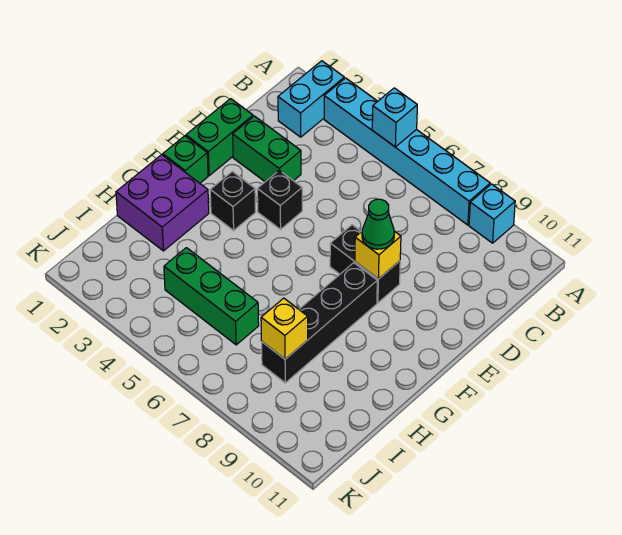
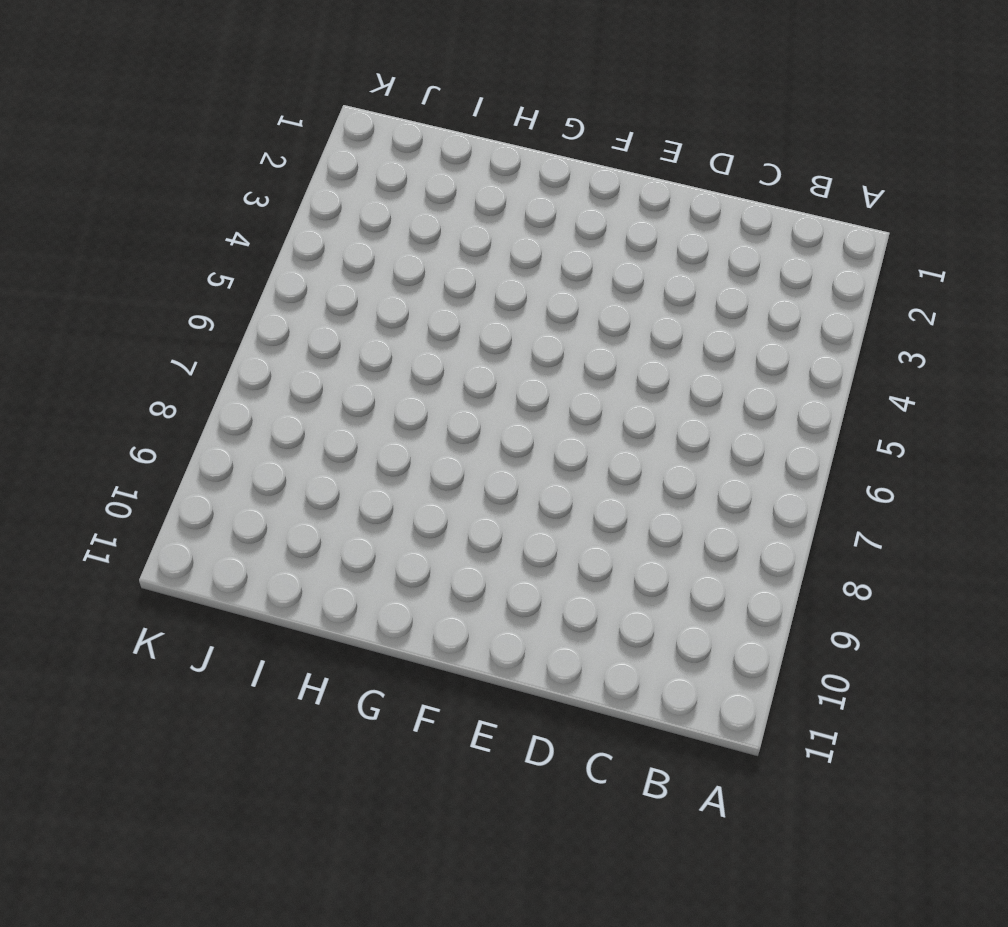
none -> cyan 1x2 brick [278,61,344,137]
none -> cyan 1x6 brick [324,78,490,225]
none -> cyan 1x1 brick [469,184,515,243]

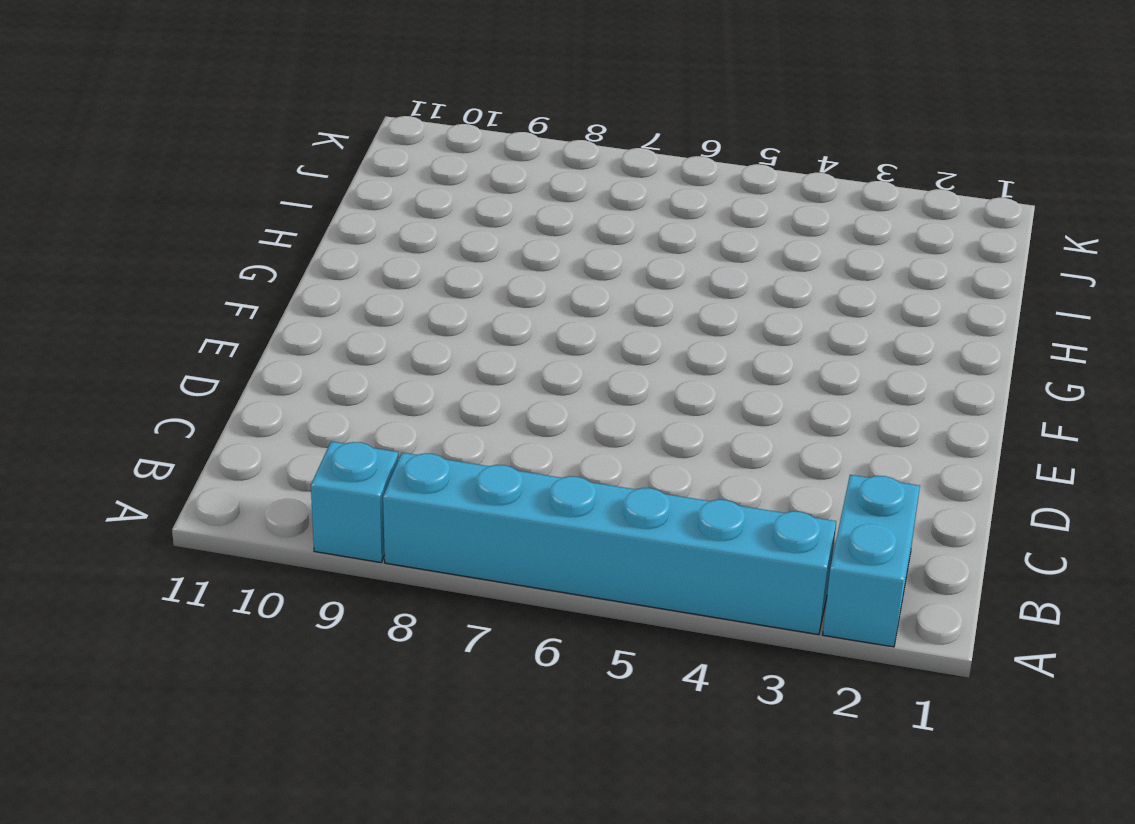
none -> green 1x2 brick [186,99,253,176]
none -> green 1x2 brick [233,116,301,182]
none -> black 1x1 brick [257,170,302,229]

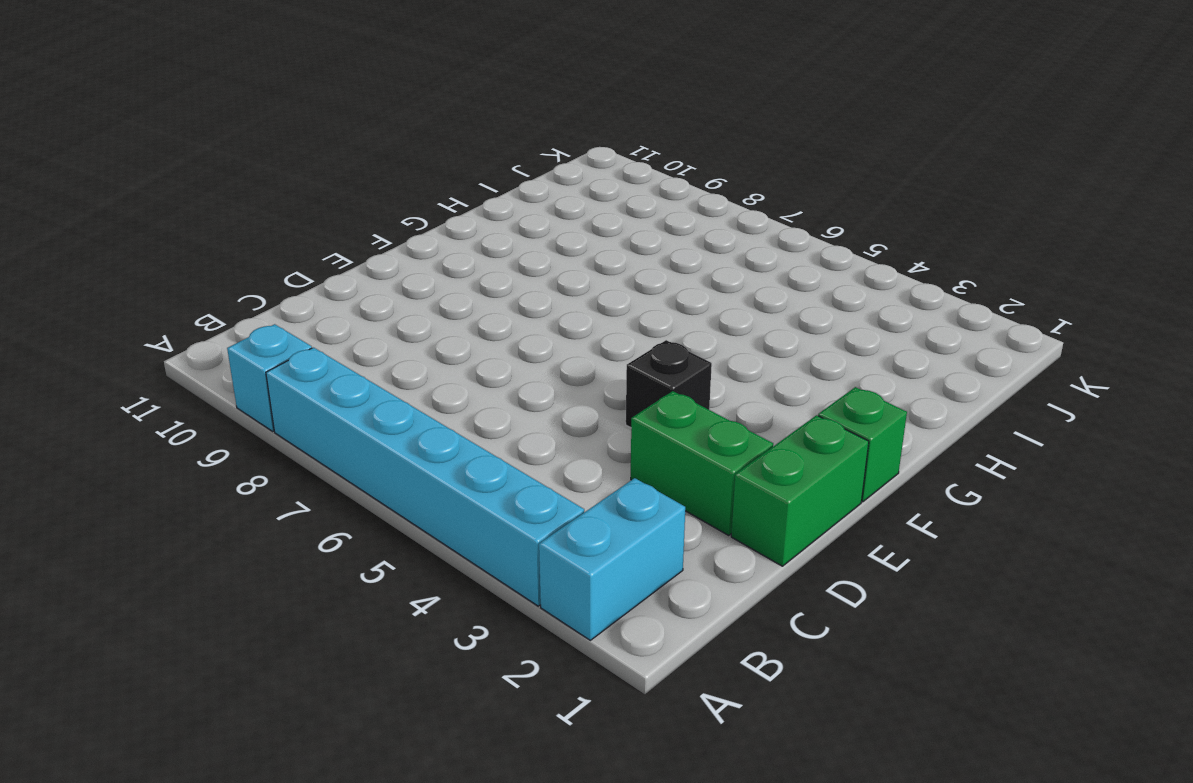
none -> black 1x2 brick [330,225,400,303]
none -> black 1x1 brick [210,172,256,230]
none -> black 1x4 brick [262,263,377,383]

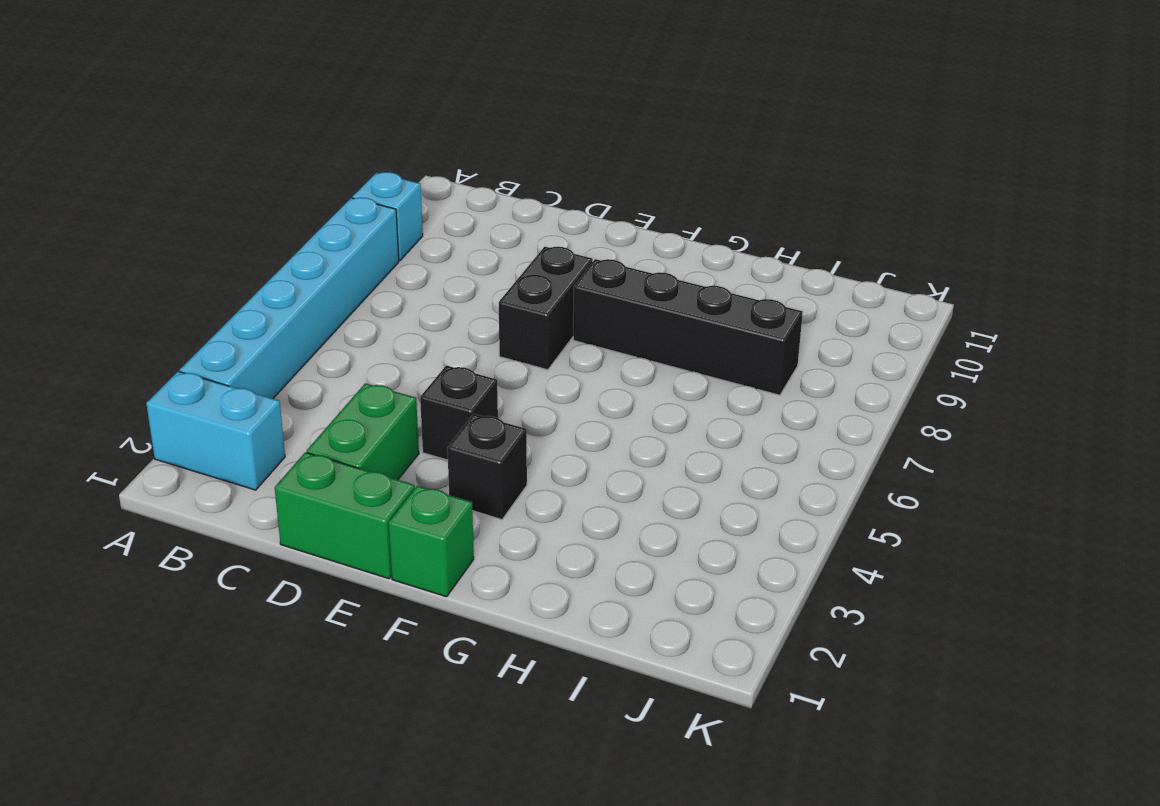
none -> purple 2x2 brick [116,155,209,251]
none -> green 1x3 brick [164,248,259,345]
none -> cyan 1x1 brick [372,88,417,147]

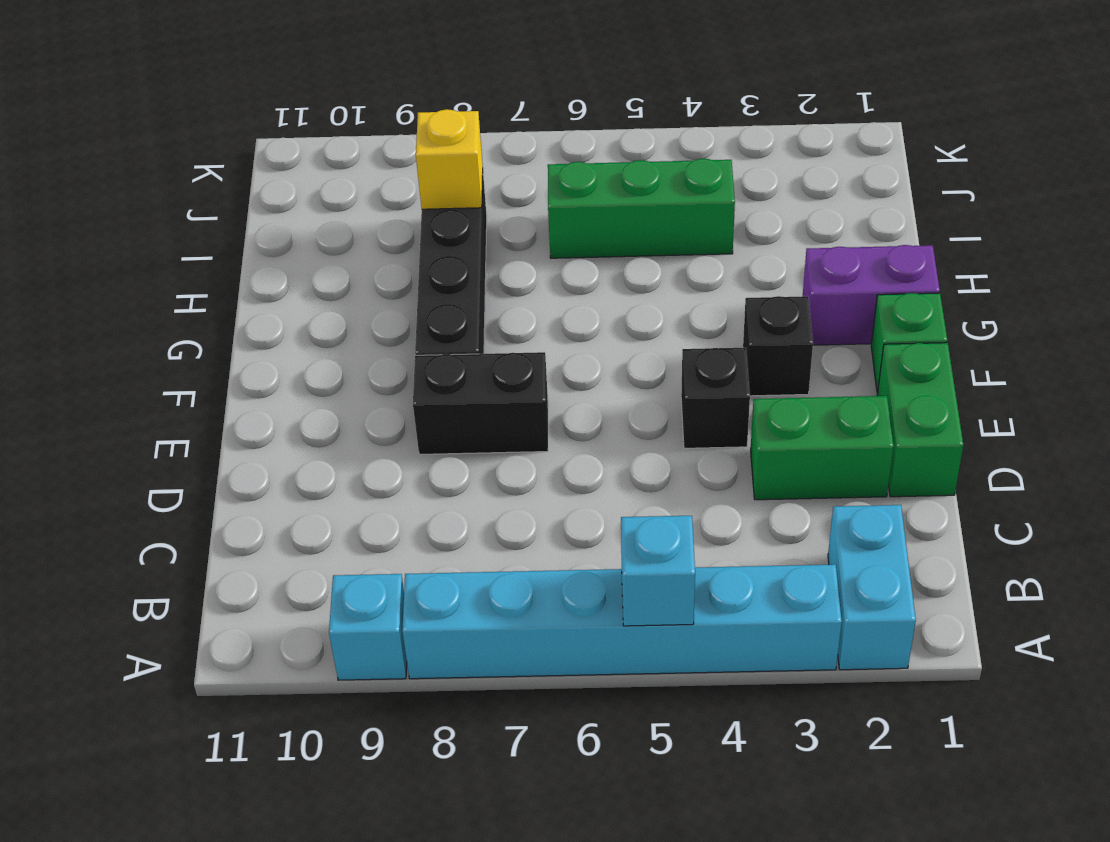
purple 1x2 brick [803,245,940,345] -> purple 2x2 brick [116,155,209,251]
none -> yellow 1x1 brick [355,231,401,279]
none -> green 1x1 cone [362,199,394,249]

